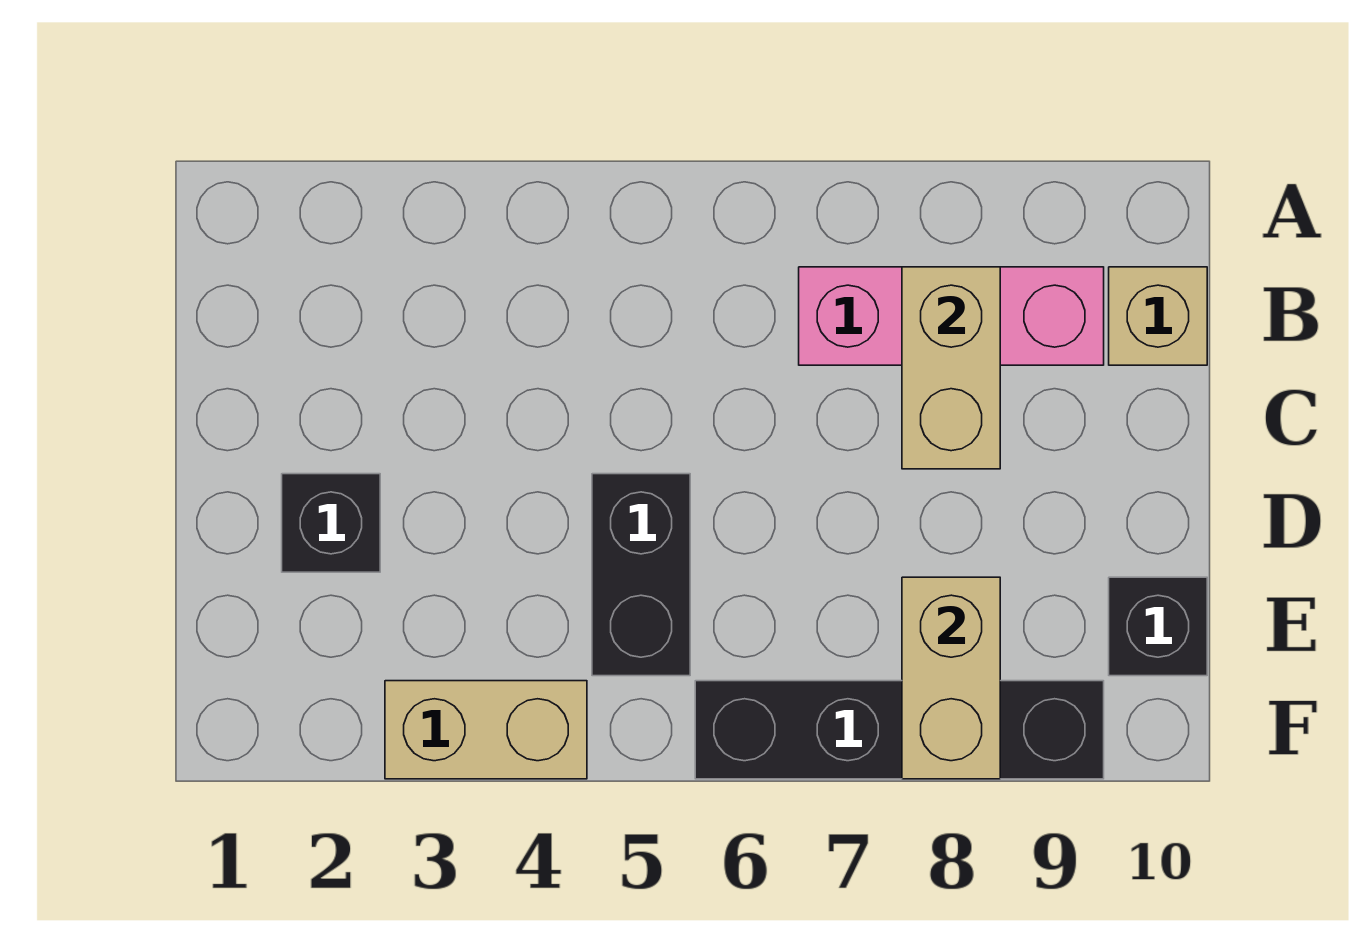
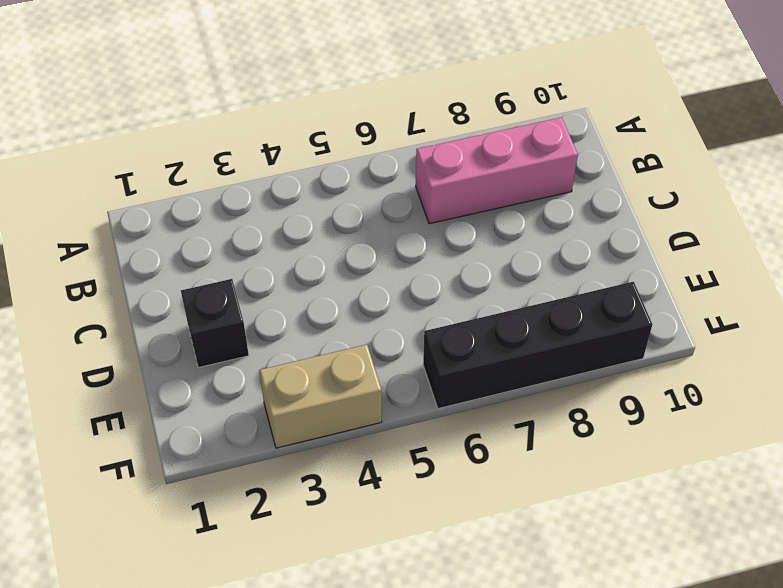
none -> tan 1x1 brick [1109,267,1207,365]
none -> black 1x2 brick [592,474,690,676]

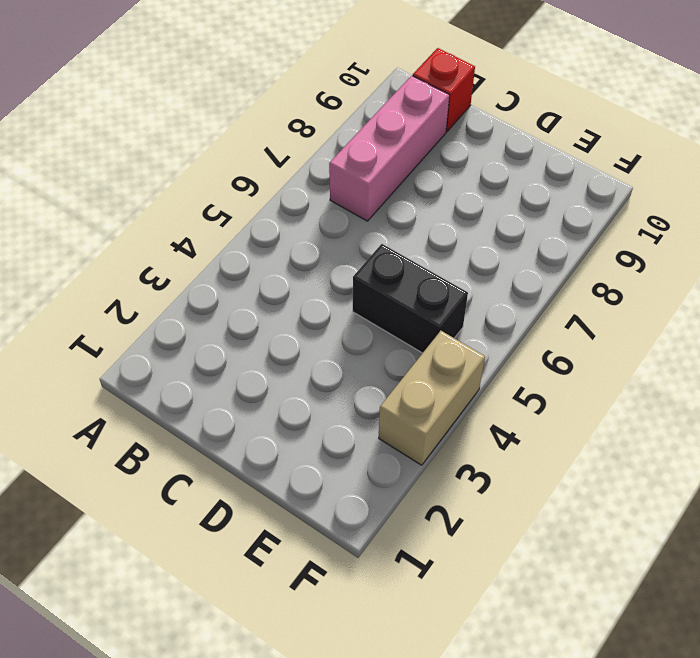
red 1x1 brick [413,48,475,132] -> tan 1x1 brick [1109,267,1207,365]
none -> black 1x1 brick [282,474,380,572]
none -> black 1x1 brick [1109,577,1207,676]

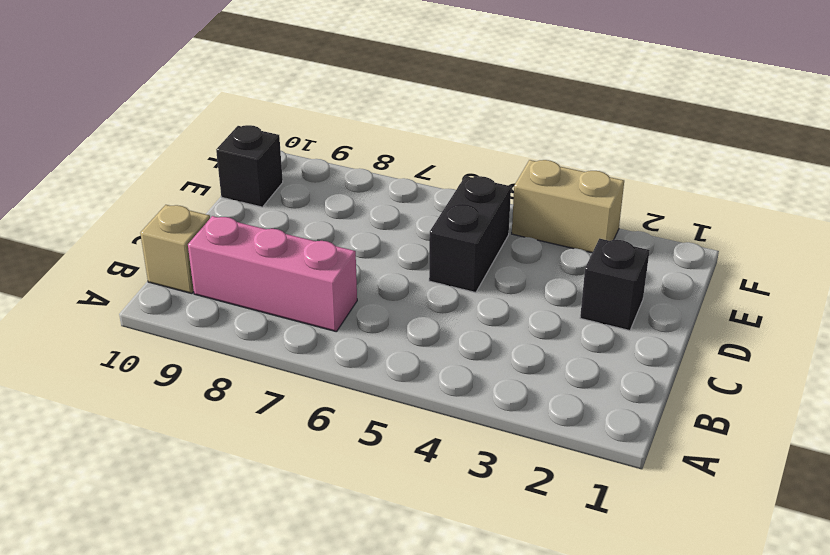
none -> black 1x4 brick [695,681,1104,779]
none -> tan 1x2 brick [902,267,1000,469]

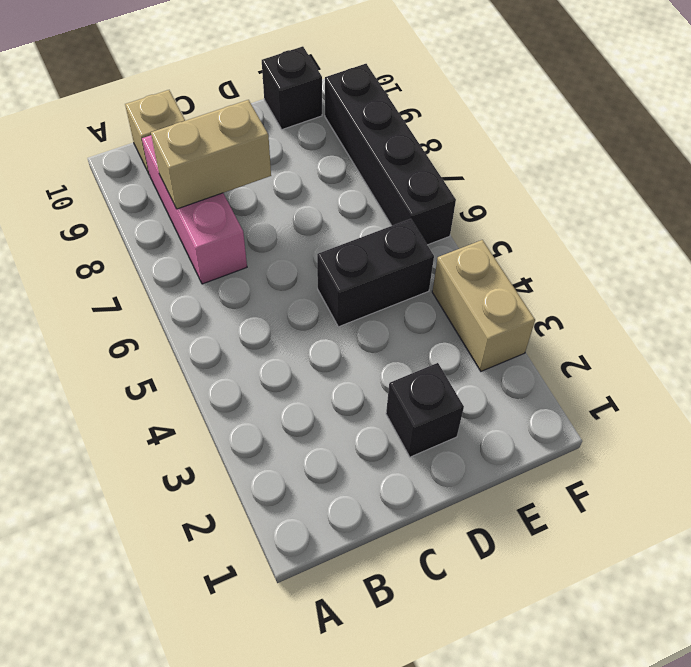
none -> tan 1x2 brick [902,577,1000,779]

